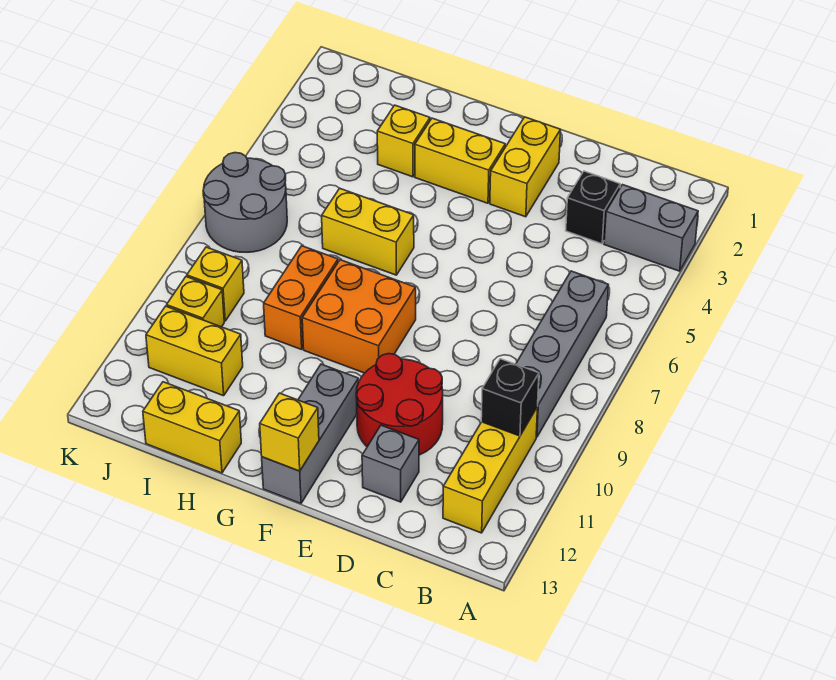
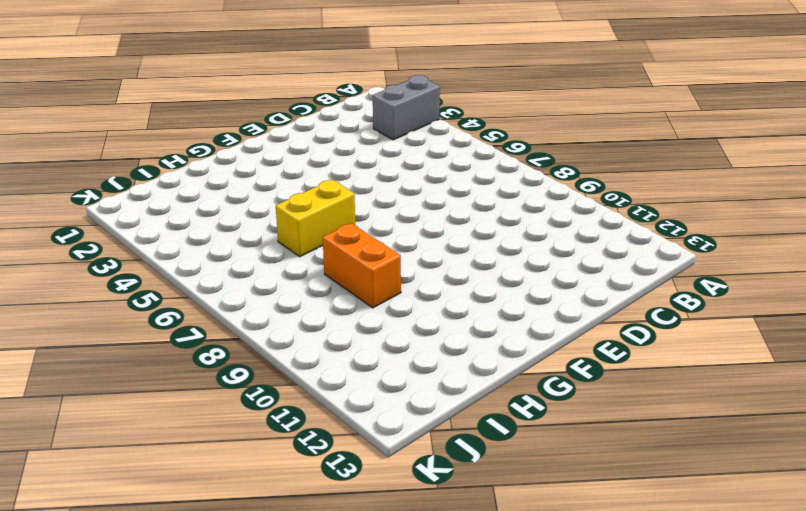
none -> grey 1x4 brick [516,271,608,437]
none -> yellow 1x3 brick [443,408,537,533]
none -> black 1x1 brick [566,171,620,244]

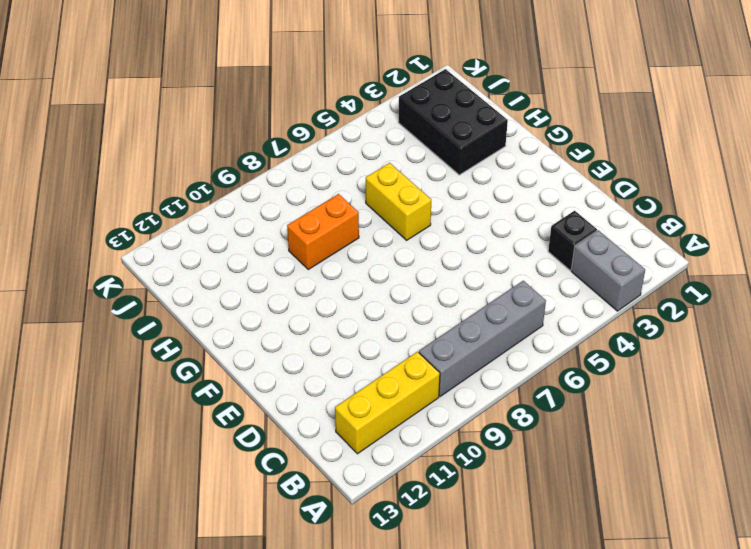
black 2x3 brick [398,69,508,175] -> yellow 1x1 brick [377,105,430,177]
none -> red 2x2 round brick [356,354,443,455]
none -> grey 1x1 brick [362,425,419,502]
none -> yellow 1x2 brick [490,117,560,217]

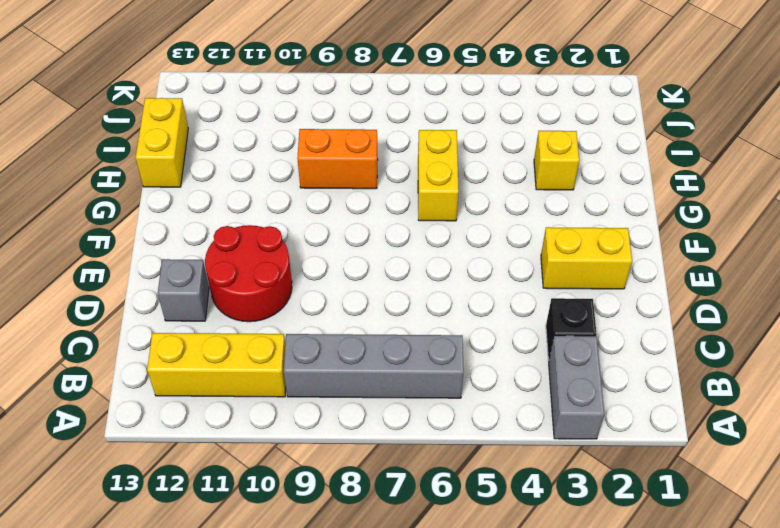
none -> yellow 1x2 brick [415,118,505,203]
none -> orange 2x2 brick [302,260,416,373]
none -> grey 1x3 brick [262,364,359,503]

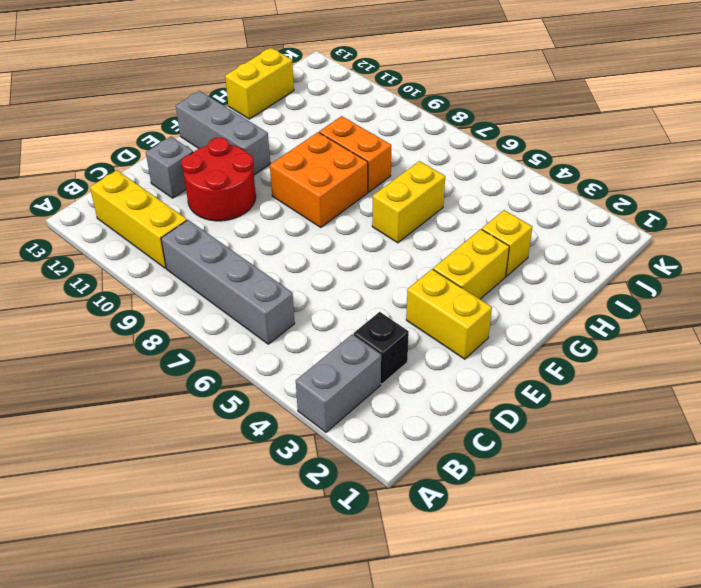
none -> yellow 1x2 brick [146,306,243,396]
none -> grey 2x2 round brick [203,153,287,252]
none -> yellow 1x1 brick [187,247,244,321]

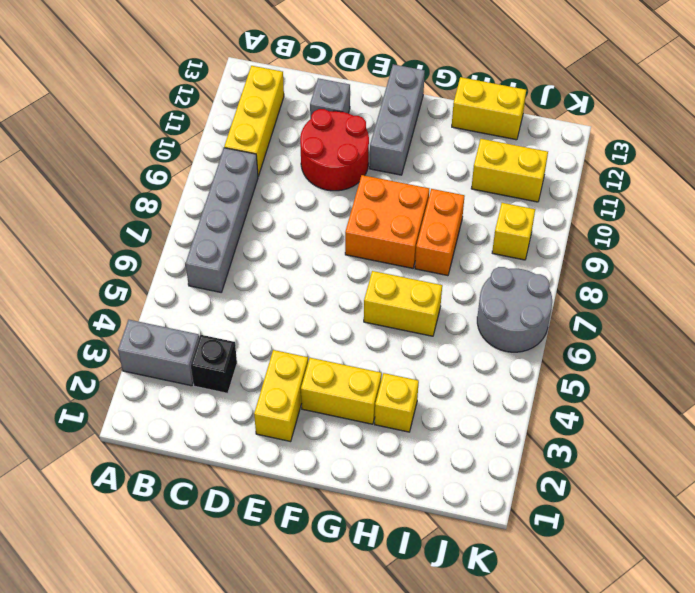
none -> yellow 1x1 brick [167,277,224,327]
none -> black 1x1 brick [481,359,539,436]
none -> yellow 1x1 brick [260,393,319,471]

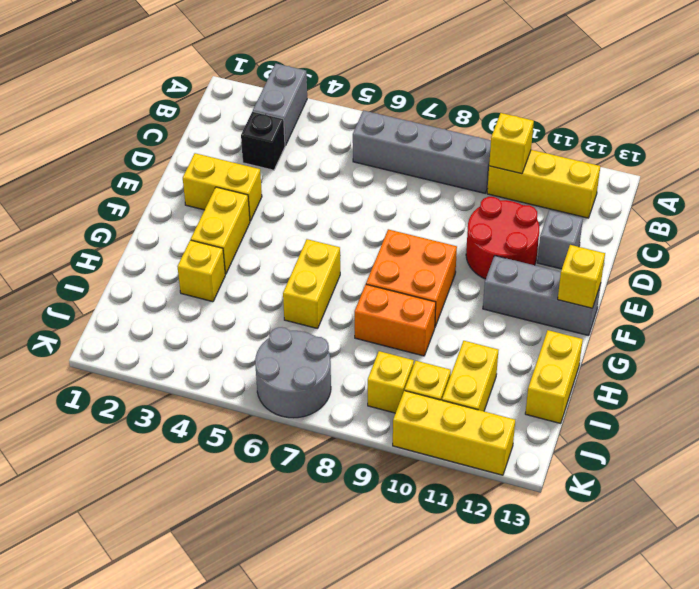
yellow 1x1 brick [489,113,534,174] -> black 1x1 brick [481,359,539,436]
yellow 1x3 brick [393,391,515,475] -> none

